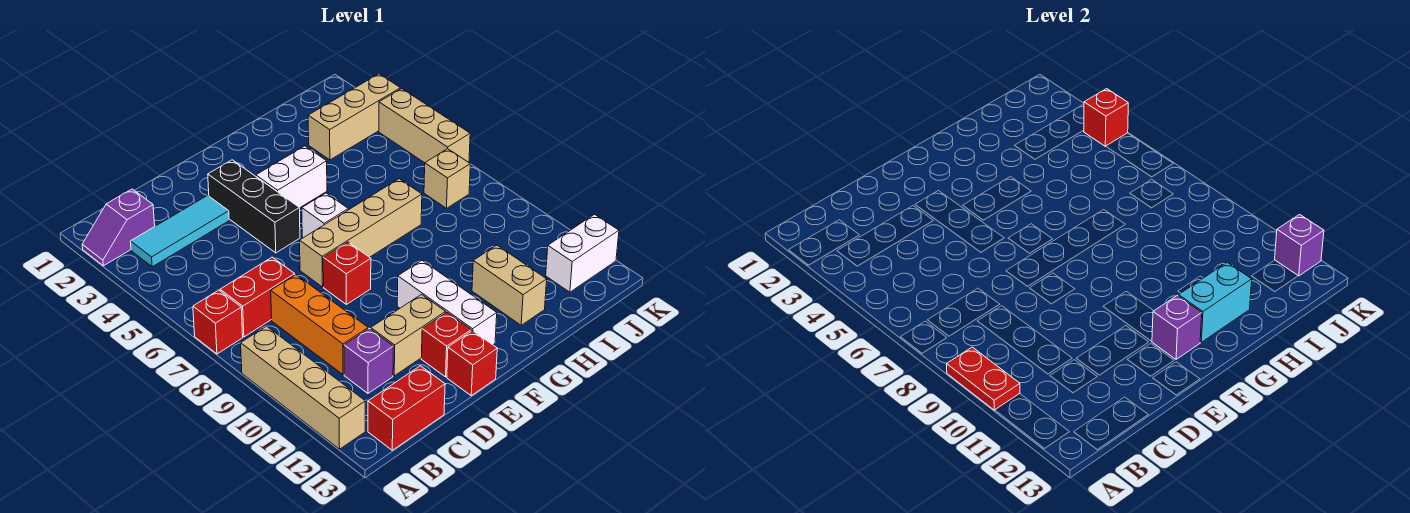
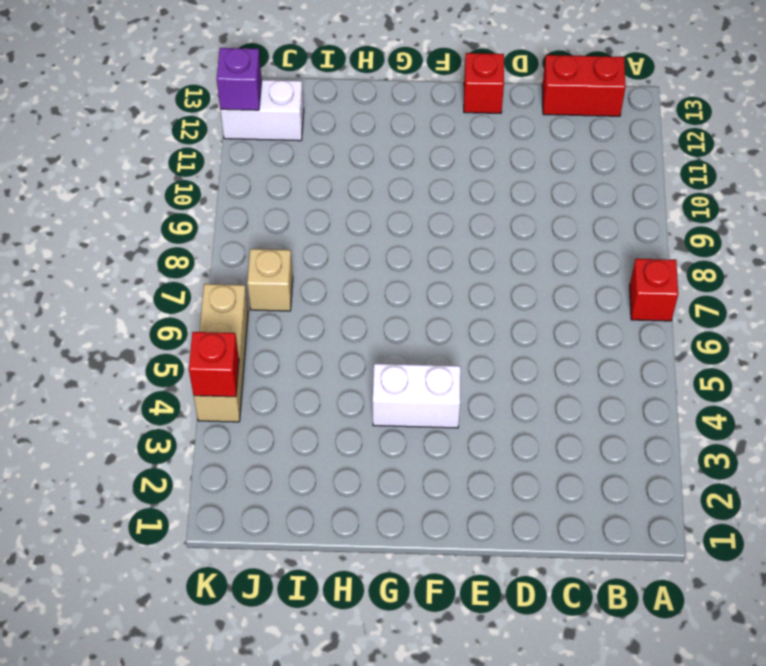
none -> purple 1x2 slope [82,189,155,266]
none -> tan 1x4 brick [241,326,365,449]
none -> cyan 1x3 tile [130,195,229,267]

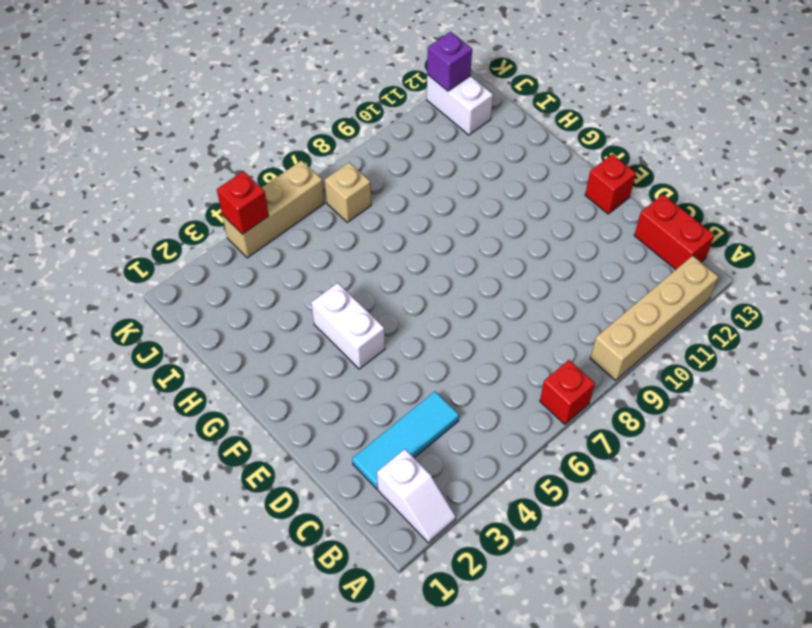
white 1x2 slope [377,449,456,543] -> purple 1x2 slope [82,189,155,266]
cyan 1x3 tile [352,392,459,489] -> cyan 1x3 tile turned to [130,195,229,267]
none -> red 1x2 brick [220,257,295,337]
none -> orange 1x3 brick [271,275,368,375]
none -> purple 1x1 brick [344,328,394,393]

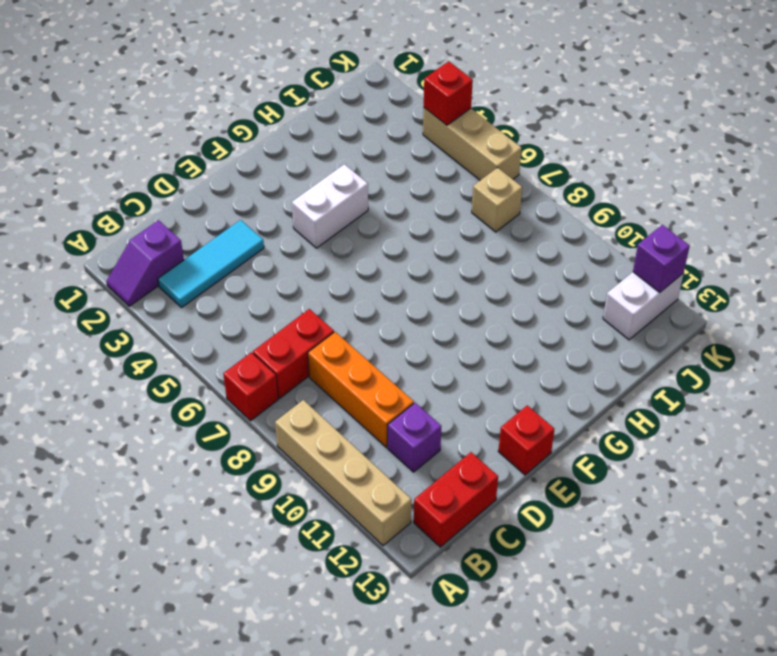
none -> tan 1x2 brick [371,295,446,376]
none -> black 1x3 brick [208,160,300,253]
none -> tan 1x4 brick [300,179,422,287]

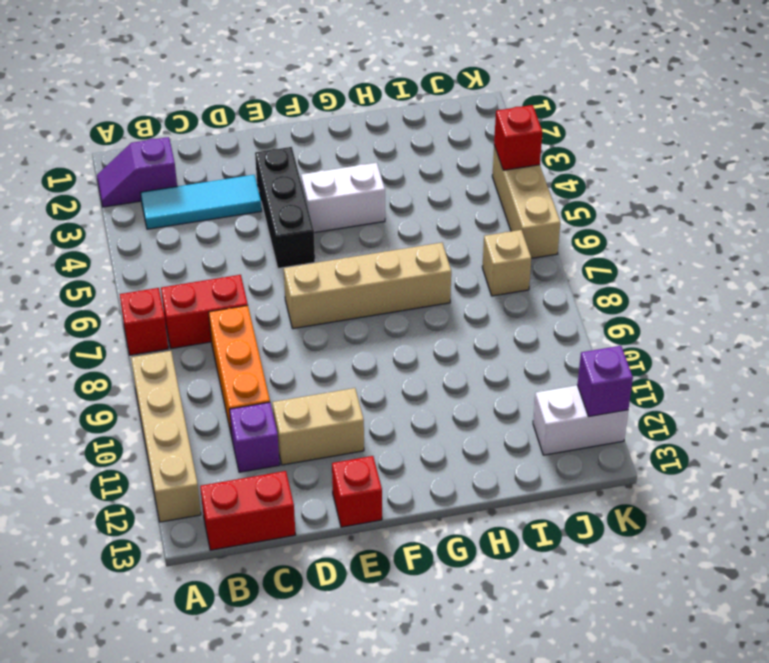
none -> red 1x1 brick [323,242,371,304]
none -> red 1x1 brick [421,313,471,377]
none -> white 1x1 brick [302,193,348,238]

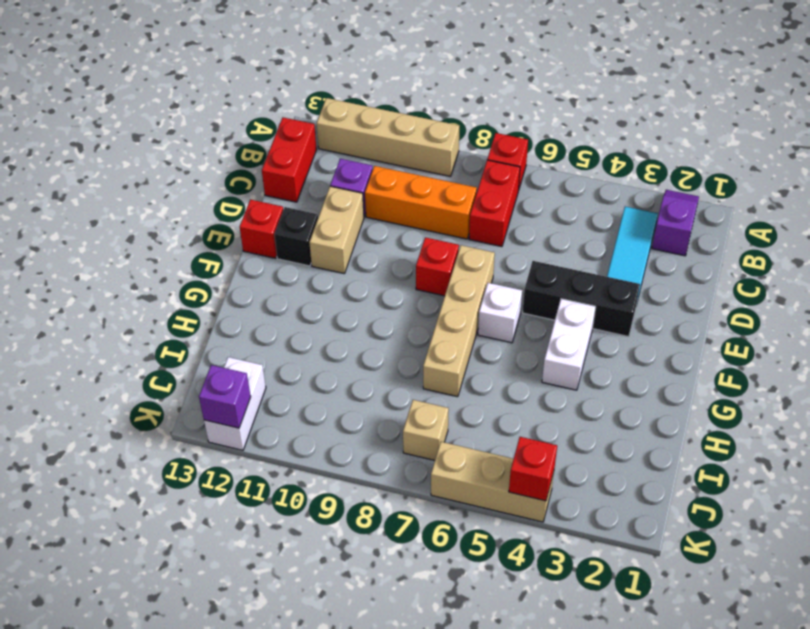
black 1x1 brick [274,207,318,266] -> red 1x1 brick [421,313,471,377]
none -> white 1x3 brick [397,260,497,345]
none -> tan 1x2 brick [472,245,547,325]
none -> tan 1x3 brick [308,74,401,160]

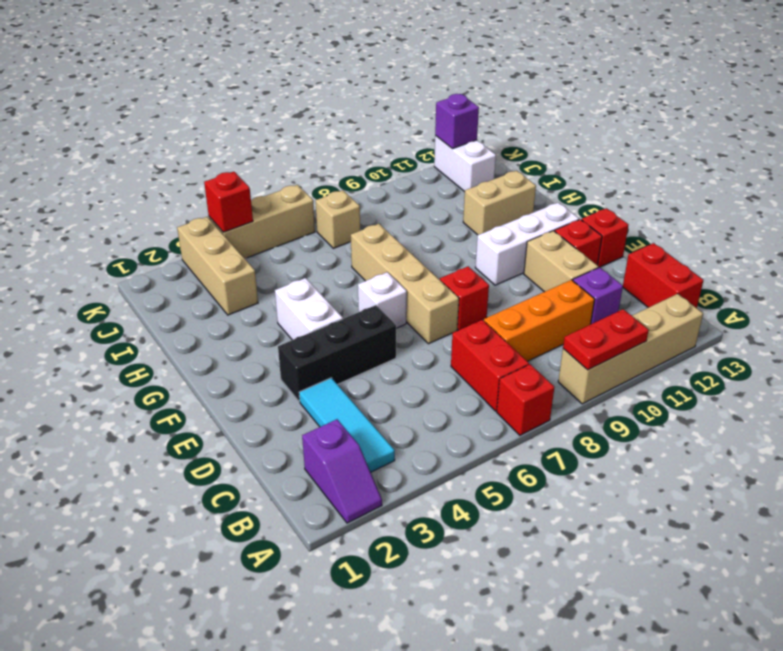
none -> purple 1x1 brick [1152,295,1202,359]
none -> cyan 1x2 brick [1179,262,1252,342]

